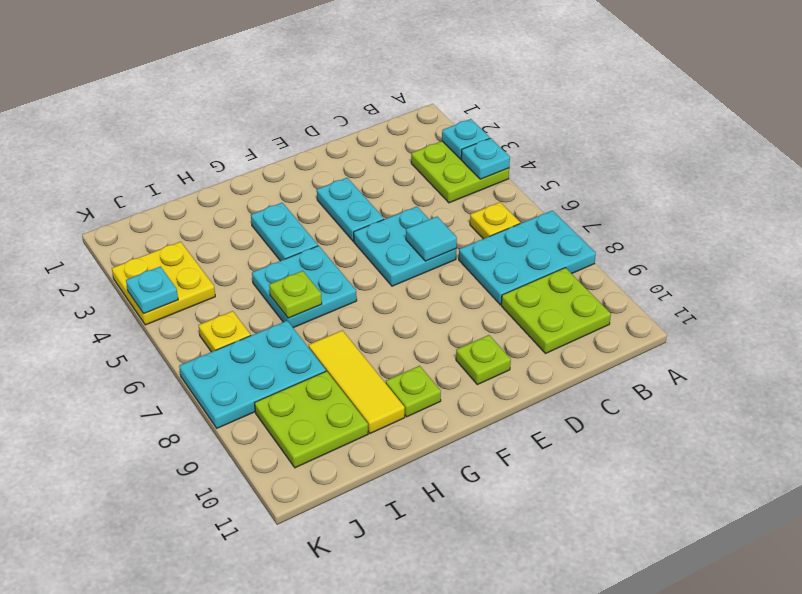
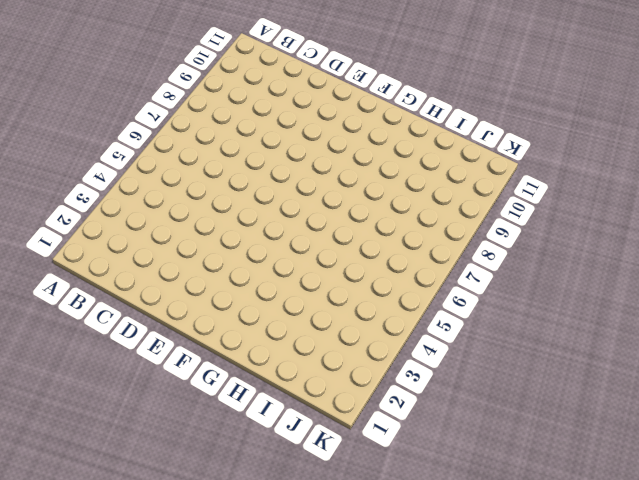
none -> lime 2x2 plate [411,141,509,203]
none -> cyan 2x3 plate [459,210,596,305]
none -> yellow 1x1 plate [470,202,520,239]

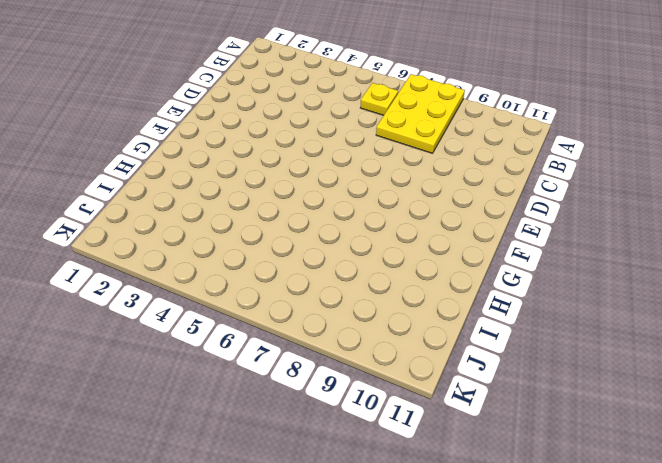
yellow 2x3 plate [376,74,465,153] -> cyan 2x3 plate [459,210,596,305]
none -> lime 2x2 plate [411,141,509,203]
none -> lime 2x2 plate [501,268,611,354]
none -> cyan 2x2 plate [354,207,456,286]

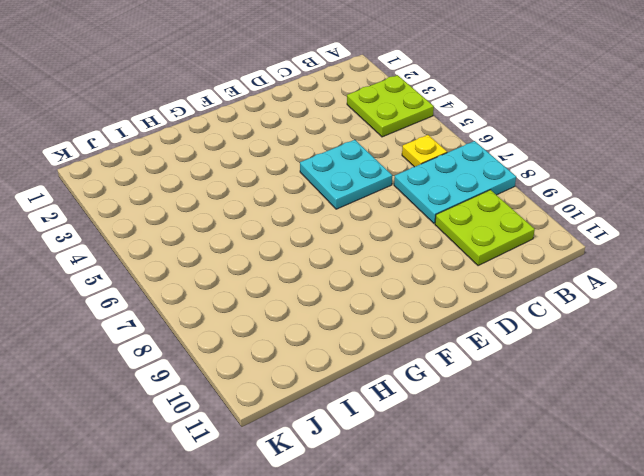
none -> cyan 1x2 plate [317,178,384,241]
none -> lime 1x1 plate [456,335,511,385]
none -> cyan 1x2 plate [251,203,318,261]

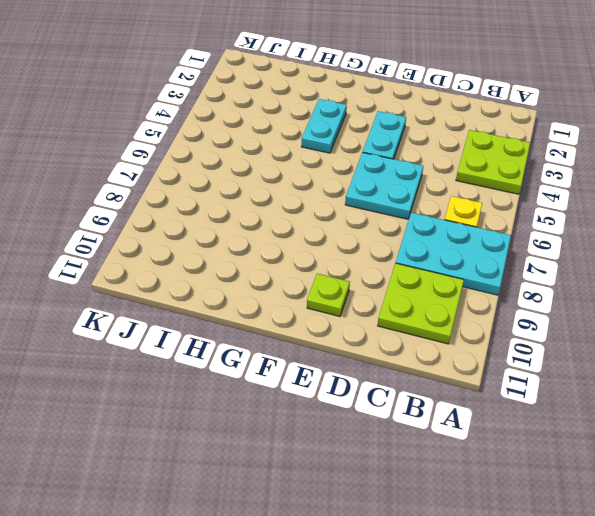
none -> cyan 2x2 plate [252,246,357,328]
none -> lime 1x1 plate [386,366,441,417]
none -> yellow 1x3 tile [309,330,405,434]

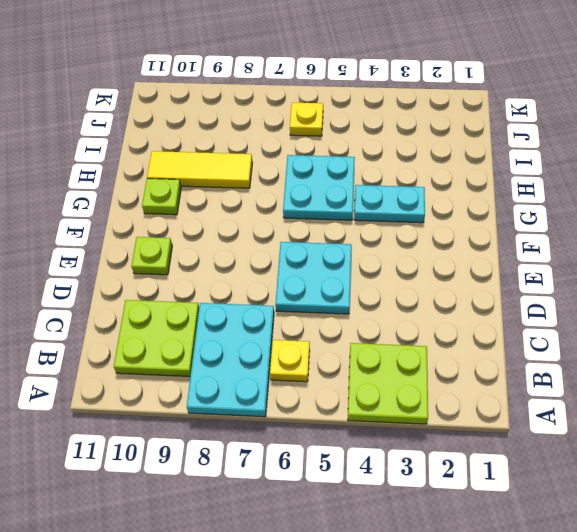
none -> cyan 1x2 plate [317,178,384,241]
none -> cyan 2x3 plate [179,321,326,428]
none -> lime 2x2 plate [255,371,368,468]

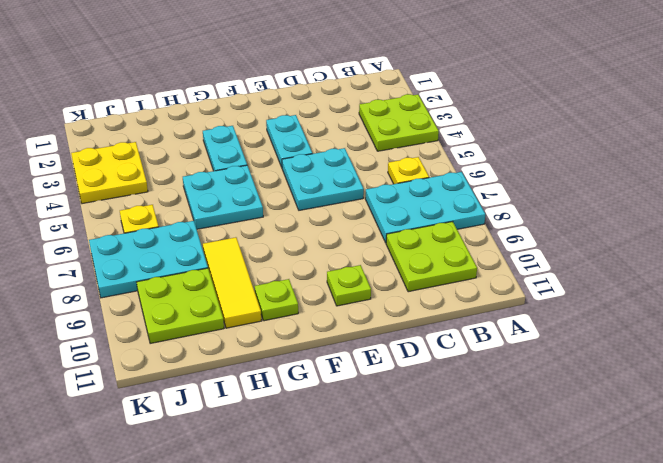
none -> cyan 1x1 plate [442,119,490,159]
none -> cyan 1x1 plate [461,138,510,179]
none -> cyan 1x1 tile [406,217,457,261]

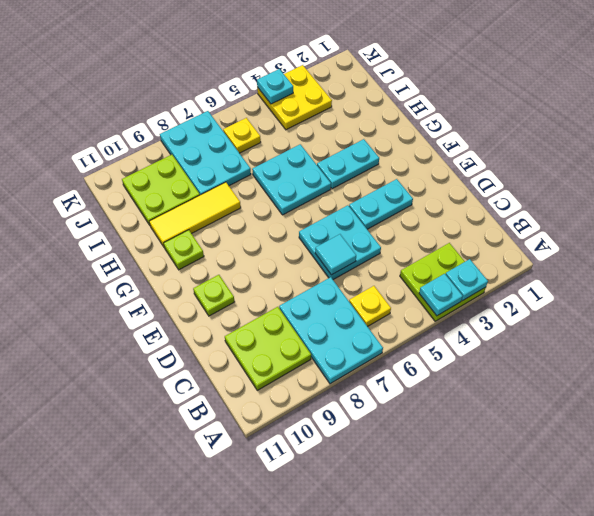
none -> lime 1x1 plate [269,271,322,318]

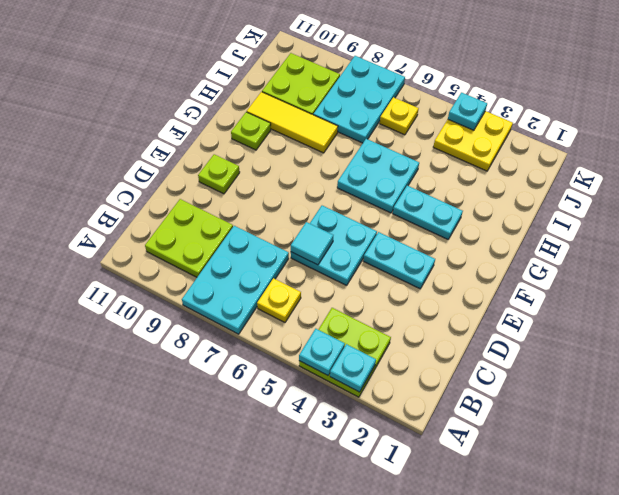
none -> lime 1x1 plate [269,271,322,318]

